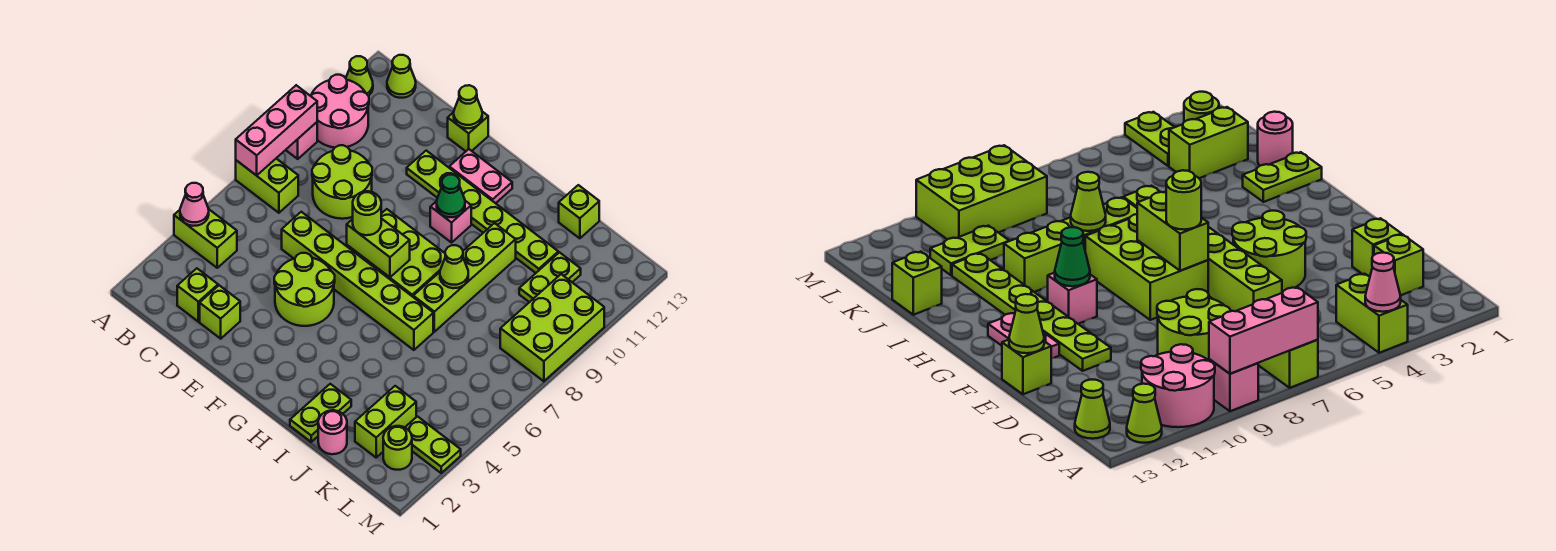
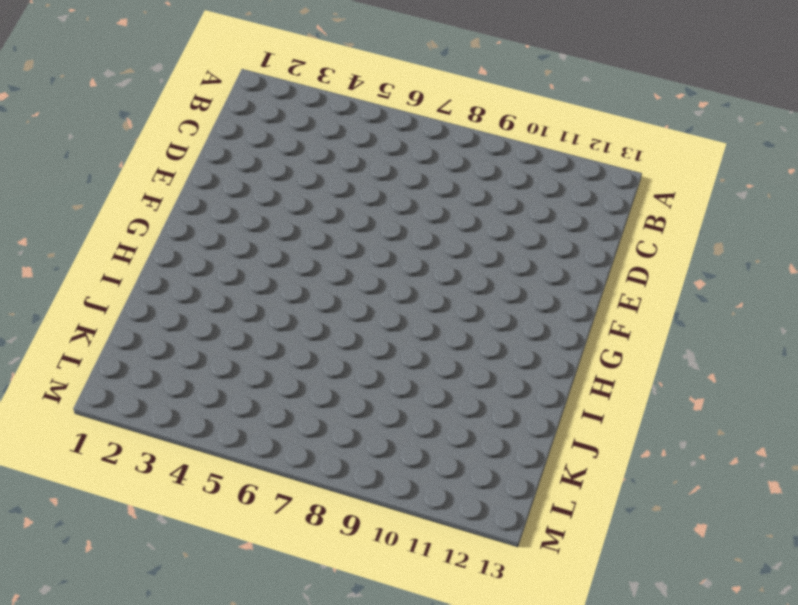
none -> lime 1x2 brick [174,210,237,268]
none -> lime 1x2 brick [236,159,298,213]
none -> pink 1x1 brick [286,122,317,159]
none -> pink 2x2 round brick [311,75,369,148]

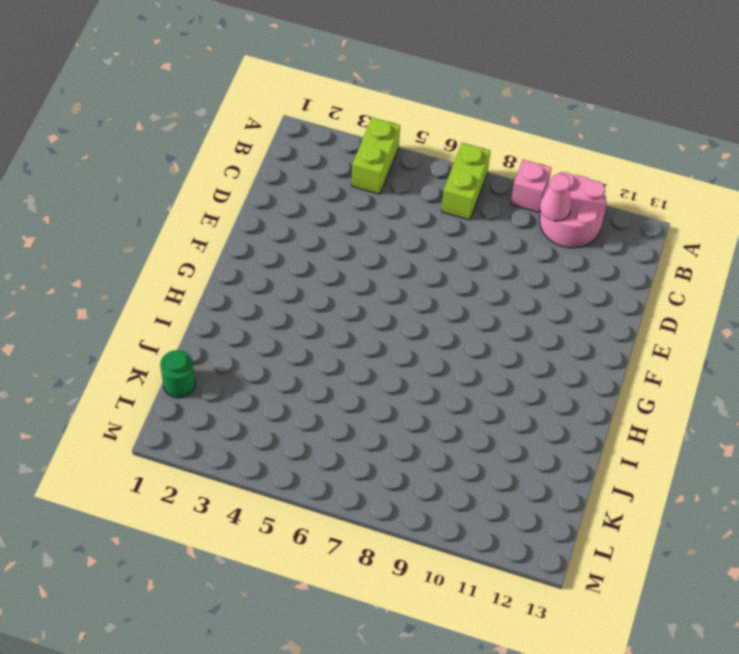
pink 1x1 cone [540,174,571,221] -> pink 1x1 cone moved to [180,183,209,226]
green 1x1 round brick [160,350,195,398] -> none
none -> lime 1x1 cone [346,56,373,96]
none -> lime 1x1 cone [387,55,416,98]
none -> lime 1x1 brick [177,268,218,322]
none -> lime 2x2 round brick [312,145,372,219]

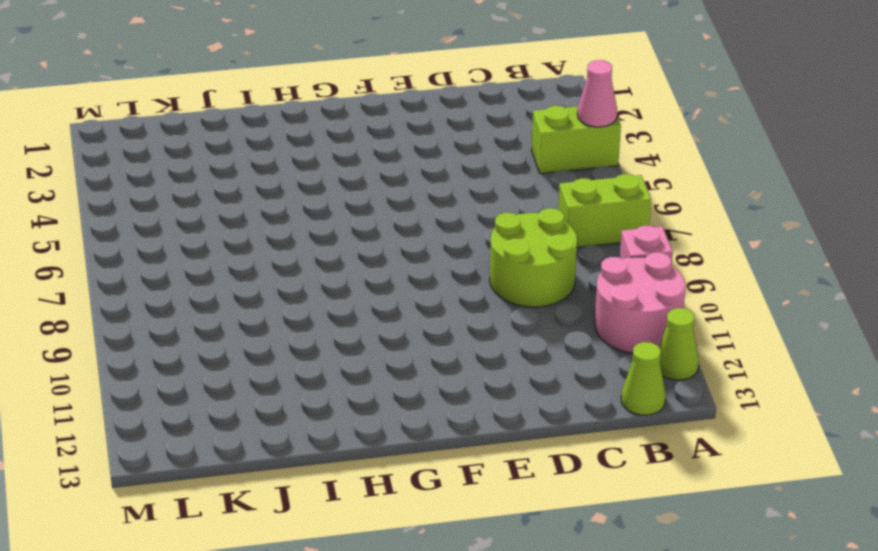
none -> lime 1x1 brick [177,268,218,322]
none -> lime 1x1 brick [200,285,240,339]
none -> lime 1x6 brick [282,212,433,350]
none -> lime 2x2 round brick [274,253,335,326]

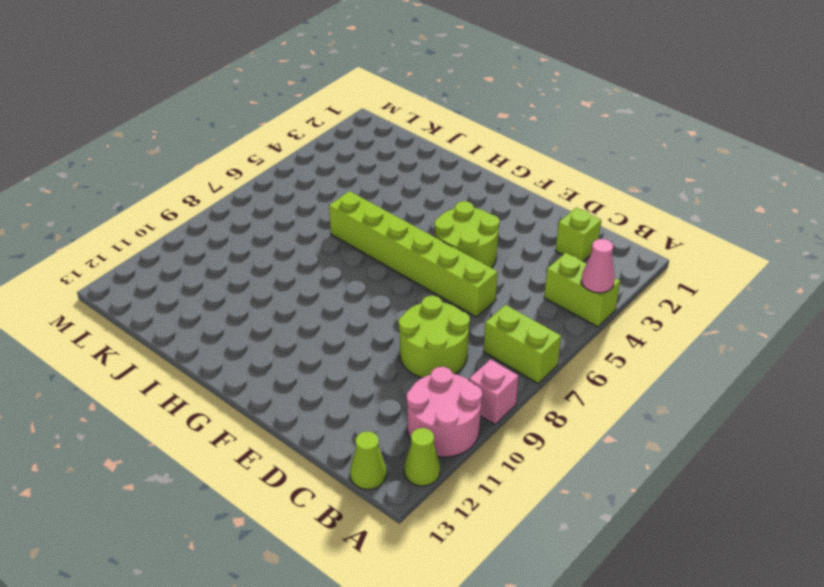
none -> lime 1x1 brick [200,285,240,339]
none -> lime 1x6 plate [407,151,558,273]
none -> lime 1x1 brick [448,112,488,151]
none -> lime 2x3 brick [347,209,445,297]

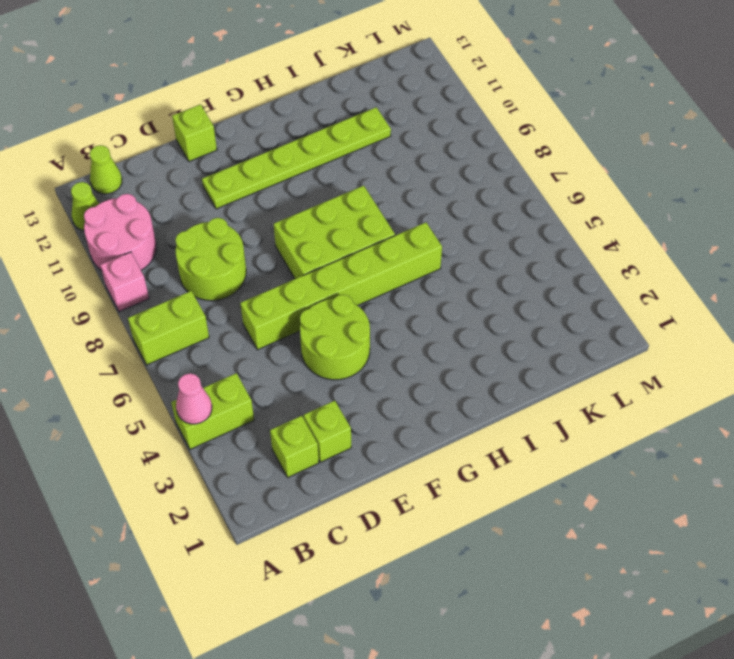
none -> pink 1x2 plate [449,149,512,203]
none -> pink 1x1 brick [430,201,471,243]
none -> lime 1x2 plate [290,384,351,442]
none -> lime 1x4 brick [413,223,516,332]

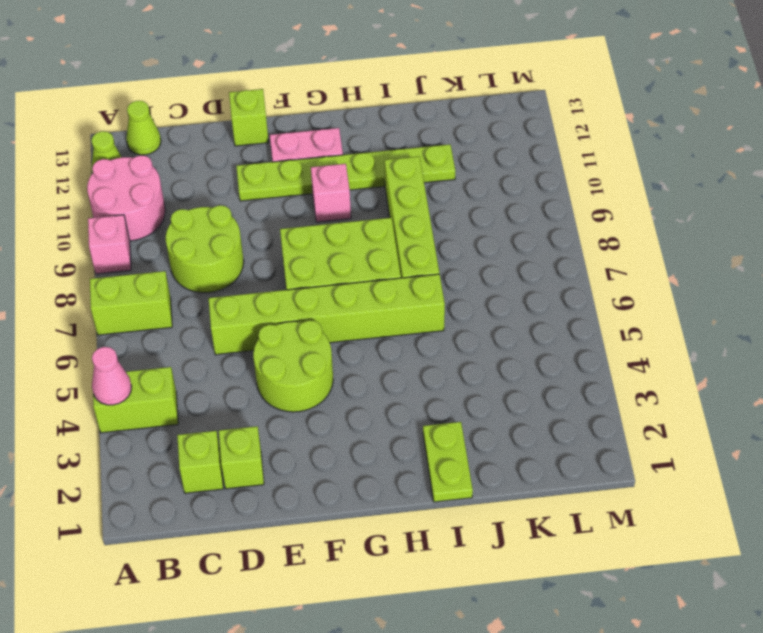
none -> pink 1x1 round brick [318,410,347,454]
none -> lime 1x1 brick [559,185,599,238]
none -> lime 1x2 brick [355,386,416,457]
none -> lime 1x2 plate [519,252,581,302]

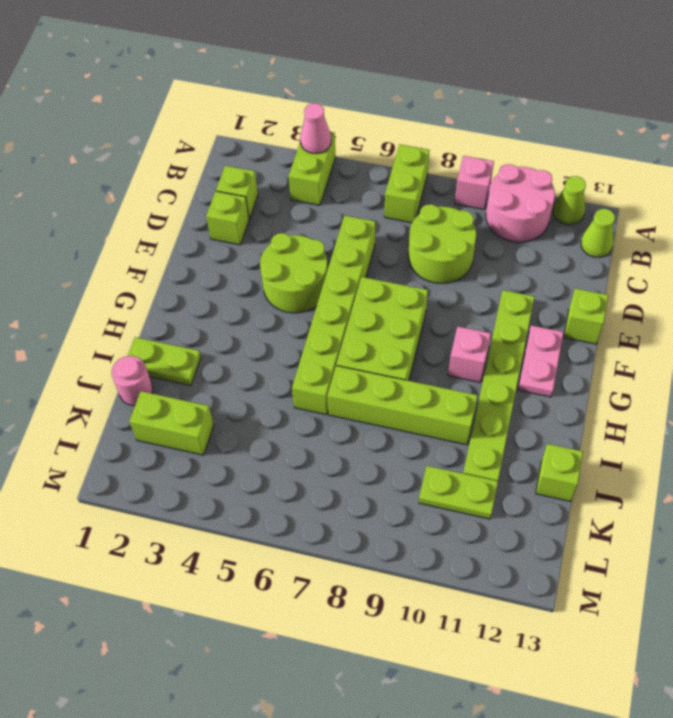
none -> lime 1x1 round brick [383,426,412,470]
none -> lime 1x2 plate [405,416,461,473]
none -> lime 2x3 brick [500,274,604,381]
none -> pink 1x3 brick [236,85,317,176]

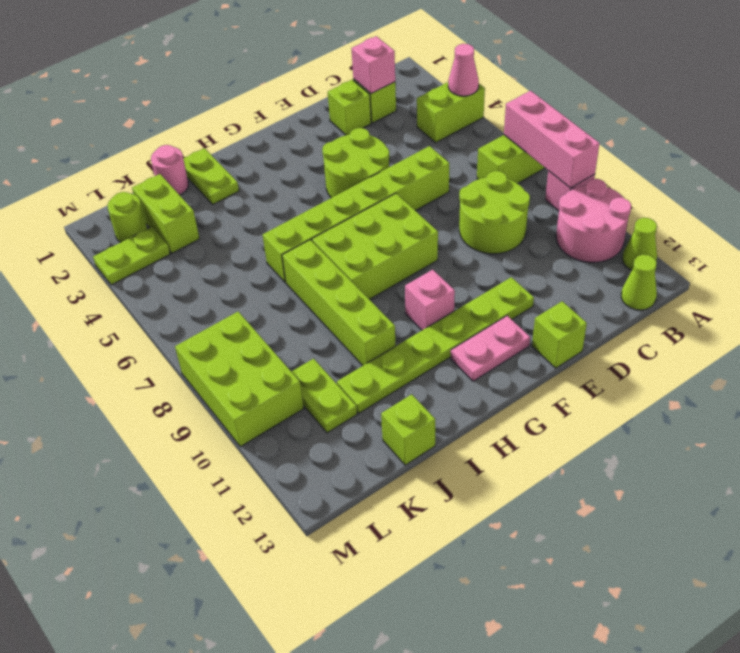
pink 1x1 brick [351,36,395,94] -> none
none -> lime 1x1 cone [454,85,482,128]
none -> lime 1x2 brick [347,218,410,277]
none -> green 1x1 cone [437,175,465,217]
none -> lime 1x1 cone [440,245,468,288]

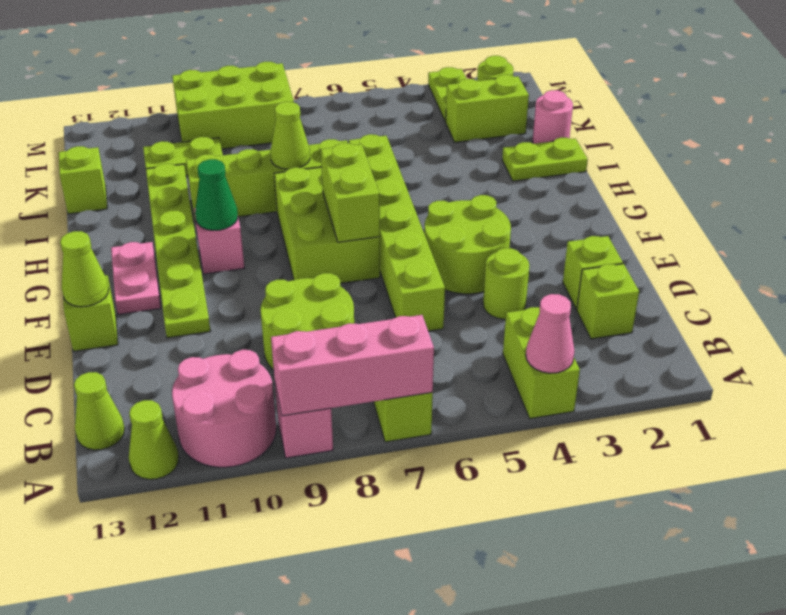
lime 1x1 round brick [483,248,529,319] -> lime 1x1 round brick moved to [353,191,381,235]

